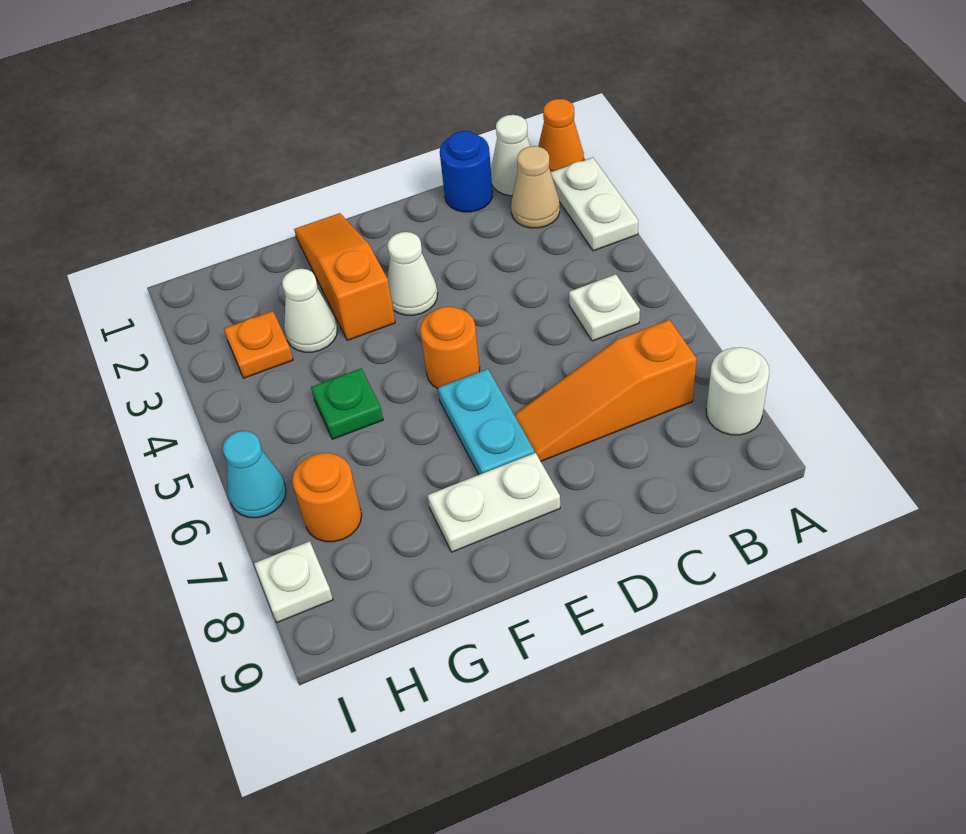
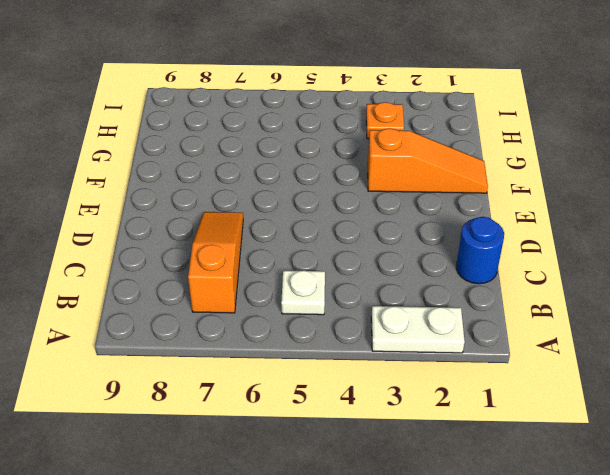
none -> orange 1x1 cone [538,99,584,172]
none -> white 1x1 round brick [706,347,769,435]
none -> white 1x1 cone [491,115,530,196]

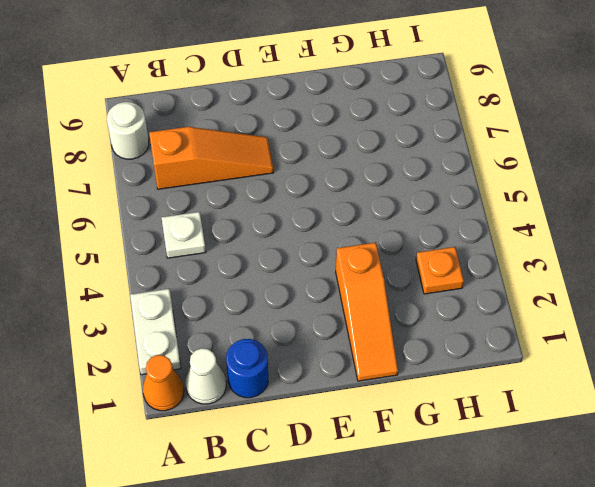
none -> tan 1x1 cone [511,146,560,228]
none -> white 1x1 cone [387,232,438,315]
none -> orange 1x1 round brick [420,307,480,388]

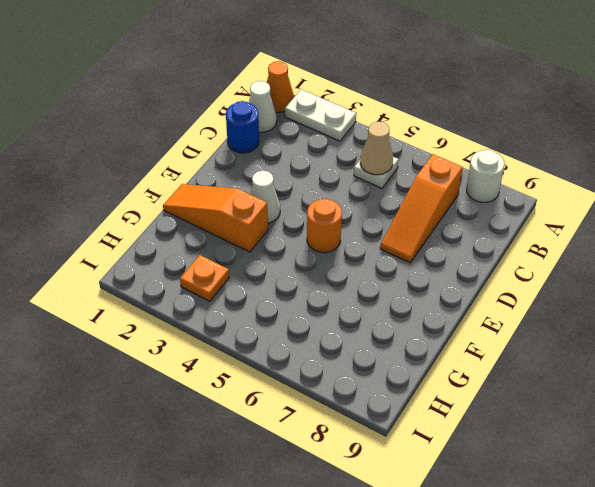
tan 1x1 cone [360,122,393,175] -> tan 1x1 cone moved to [511,146,560,228]
none -> cyan 1x2 plate [438,369,535,475]
none -> white 1x2 plate [427,453,560,552]
none -> white 1x1 cone [282,269,337,352]

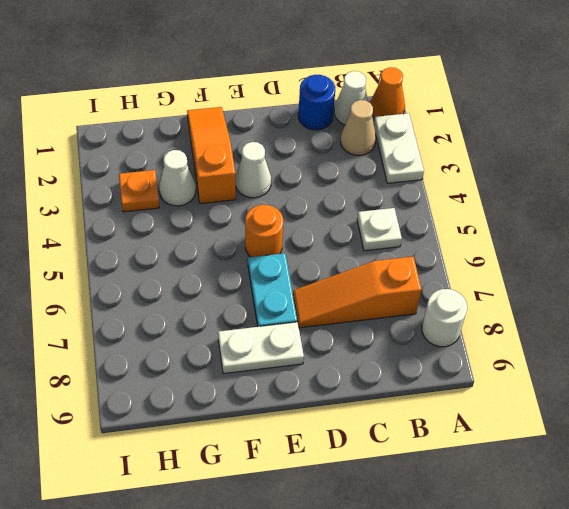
none -> green 1x1 plate [311,368,383,439]
none -> orange 1x1 round brick [292,453,362,542]
none -> cyan 1x1 cone [223,431,286,518]

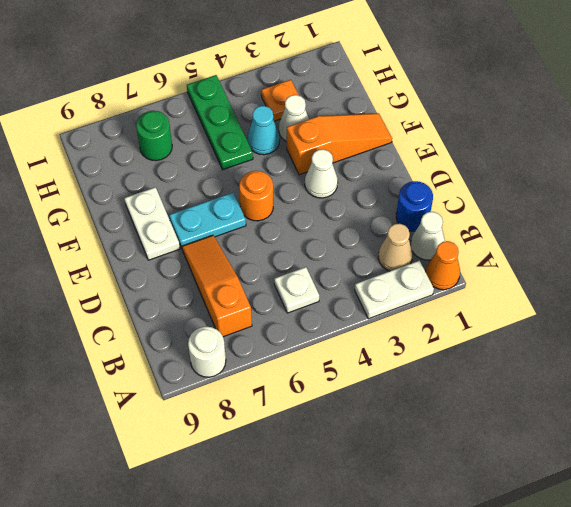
cyan 1x1 cone [247,106,280,155] -> cyan 1x1 cone moved to [223,431,286,518]
green 1x3 plate [187,75,253,170] -> green 1x1 plate [311,368,383,439]
green 1x1 round brick [136,111,172,161] -> orange 1x1 round brick [292,453,362,542]
none -> white 1x1 plate [254,541,333,622]

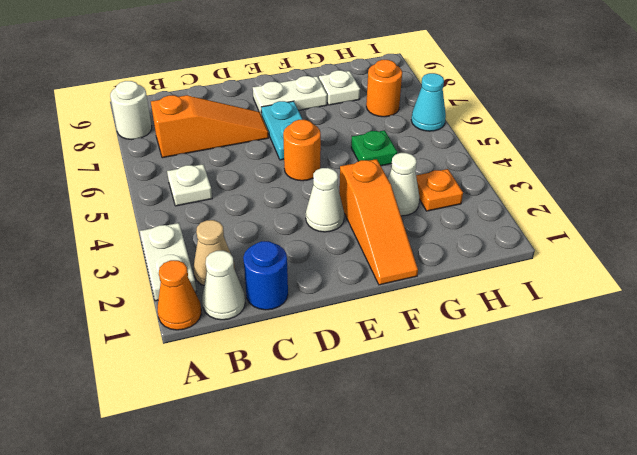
white 1x1 plate [319,70,360,105] -> white 1x1 plate moved to [254,541,333,622]

